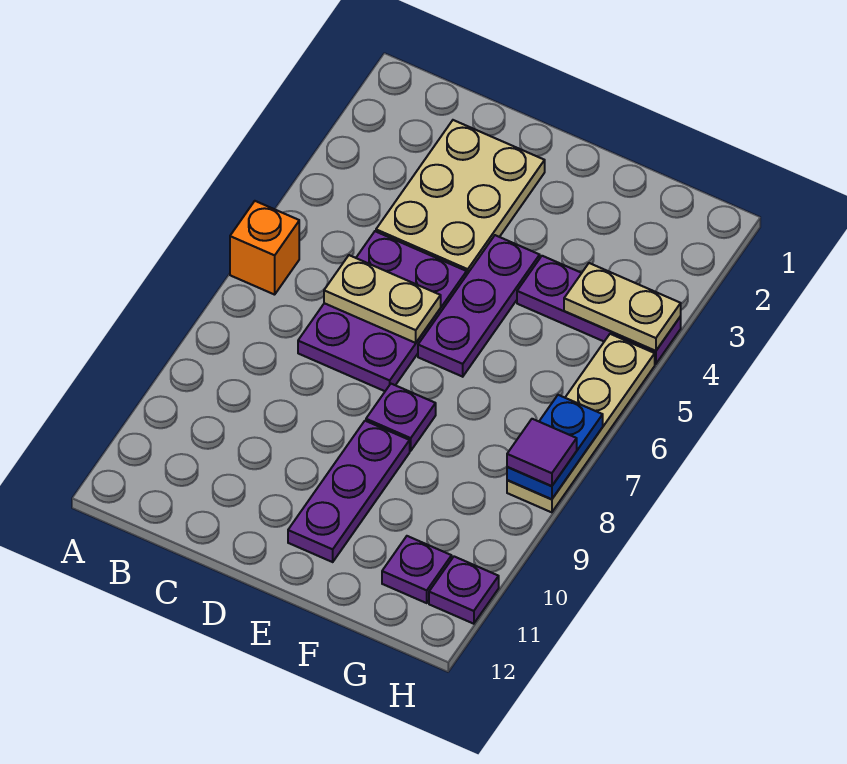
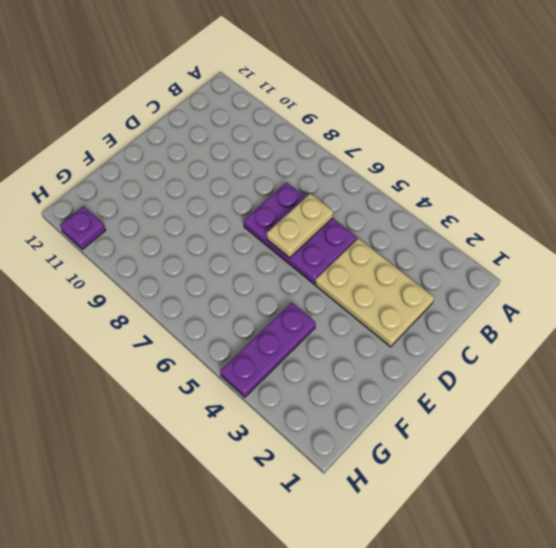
none -> orange 1x1 brick [230,201,299,295]
none -> purple 1x3 plate [418,235,540,377]
none -> purple 1x1 plate [366,384,436,451]

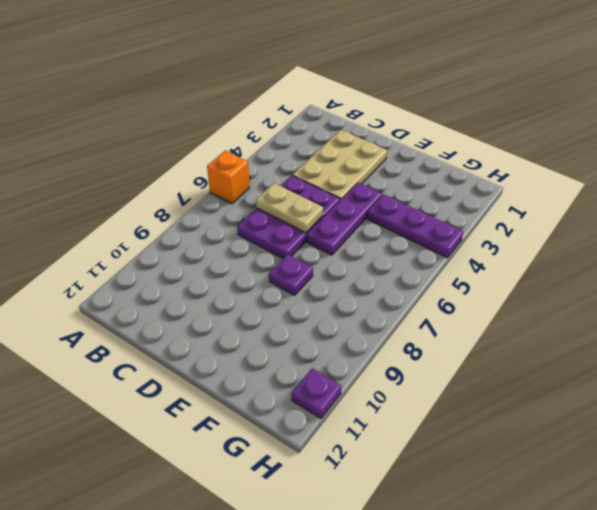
none -> purple 1x3 plate [288,421,410,562]
none -> purple 1x1 plate [382,536,452,603]
none -> tan 1x4 plate [507,334,655,512]

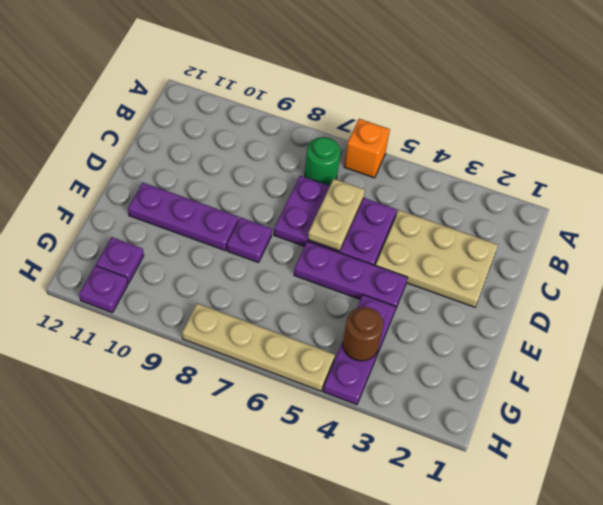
green 1x1 round brick [305,137,340,186] -> none
brown 1x1 round brick [343,307,383,361] -> tan 1x2 plate [564,263,681,351]
none -> blue 1x2 plate [507,395,603,499]
none -> purple 1x1 tile [507,419,577,486]

